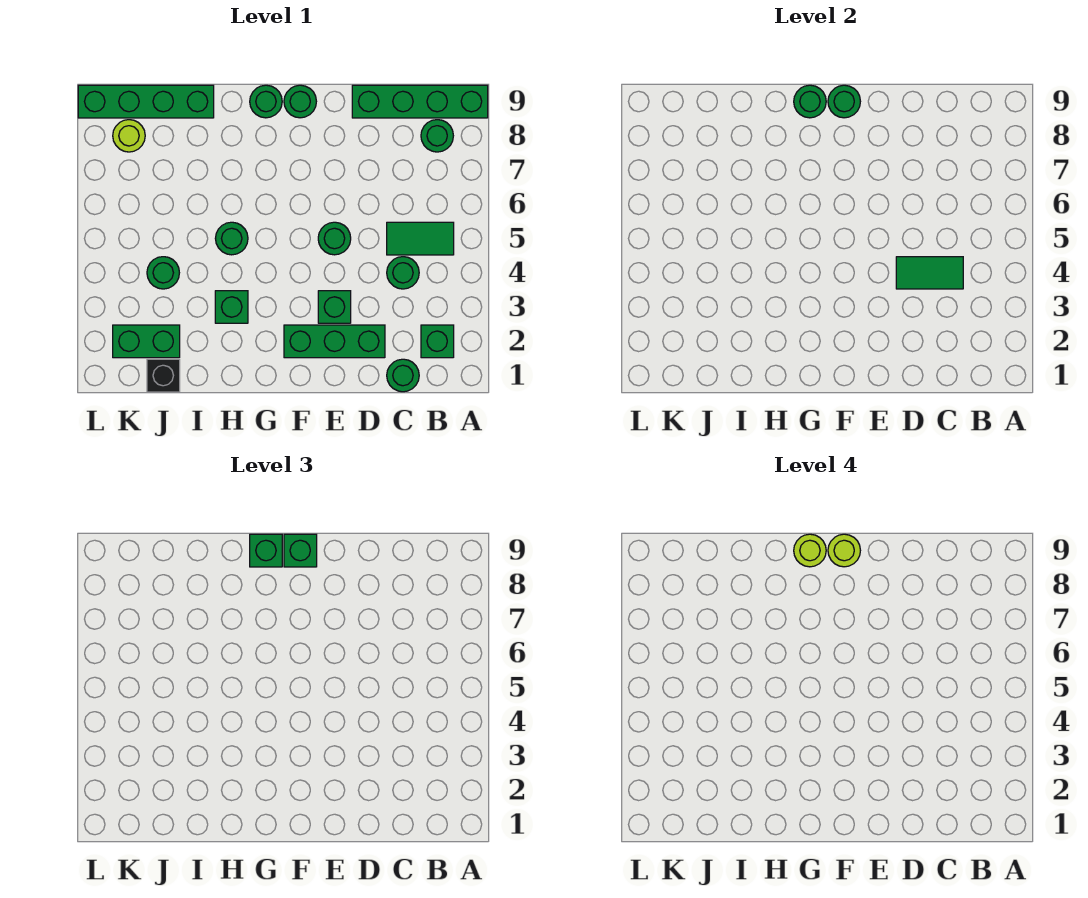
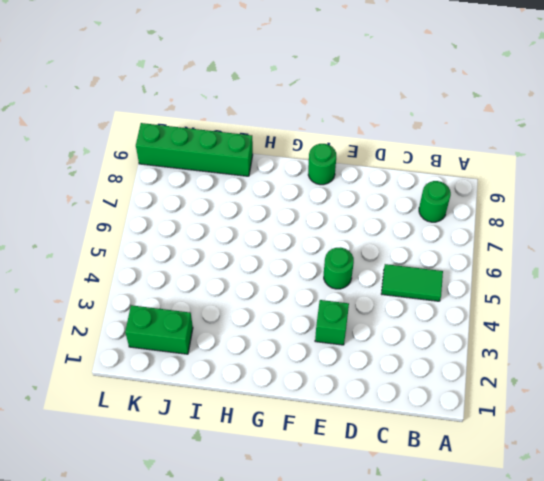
none -> green 1x4 brick [352,85,488,118]
none -> green 1x1 brick [421,325,454,358]
none -> green 1x1 round brick [387,359,419,392]

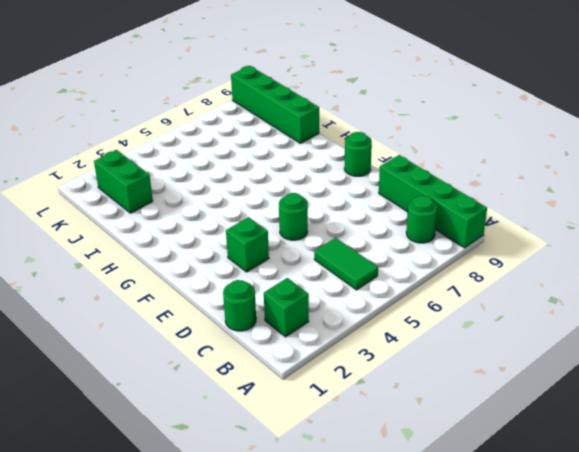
none -> green 1x1 round brick [387,257,419,289]
none -> green 1x3 brick [284,325,385,358]
none -> green 1x1 round brick [250,85,282,118]

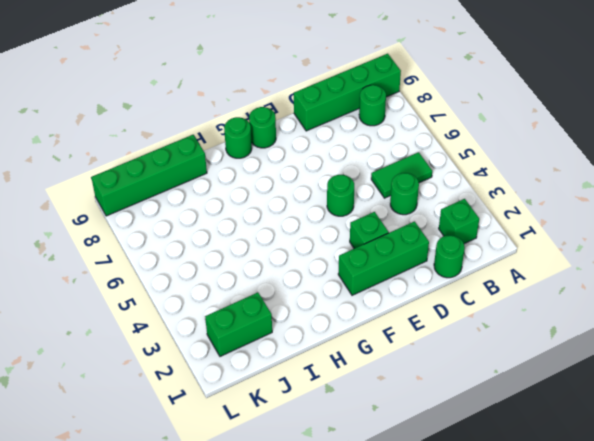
none -> green 1x1 brick [215,291,248,323]
none -> green 1x1 round brick [215,222,248,255]
none -> black 1x1 brick [147,359,180,392]

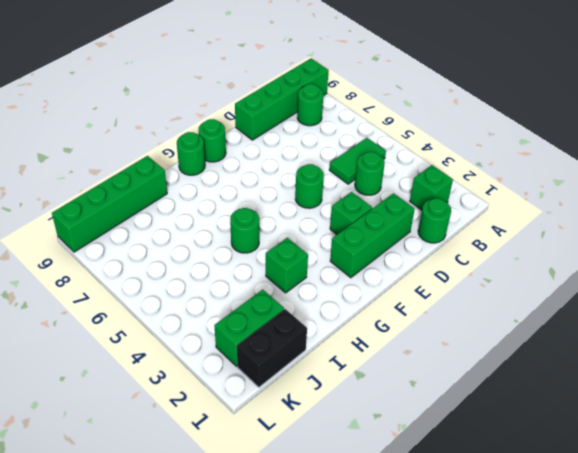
black 1x2 brick [237,309,307,387] -> black 1x1 brick [147,359,180,392]
none -> green 1x1 round brick [147,257,179,289]
none -> lime 1x1 round brick [113,120,145,152]
none -> green 1x2 tile [896,257,963,289]

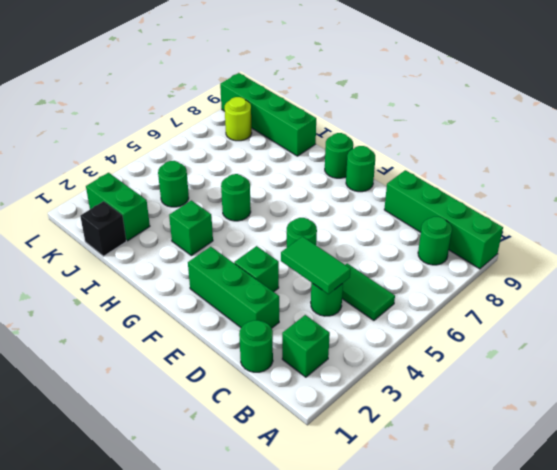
none -> green 1x1 round brick [828,85,860,118]
none -> green 1x1 round brick [794,85,826,118]
none -> green 1x1 brick [284,534,317,567]

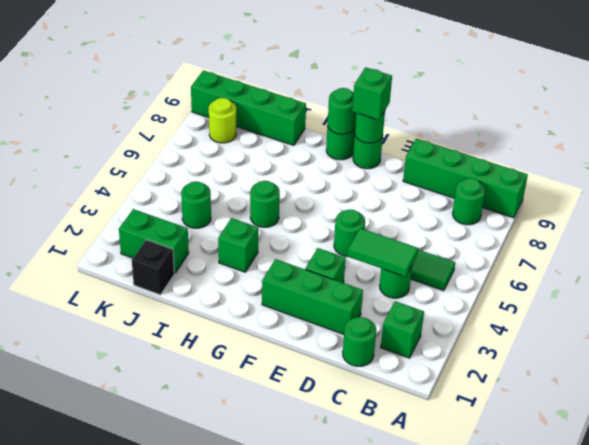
none -> green 1x1 brick [250,534,282,567]
none -> lime 1x1 round brick [828,534,860,567]
none -> lime 1x1 round brick [794,534,826,567]

